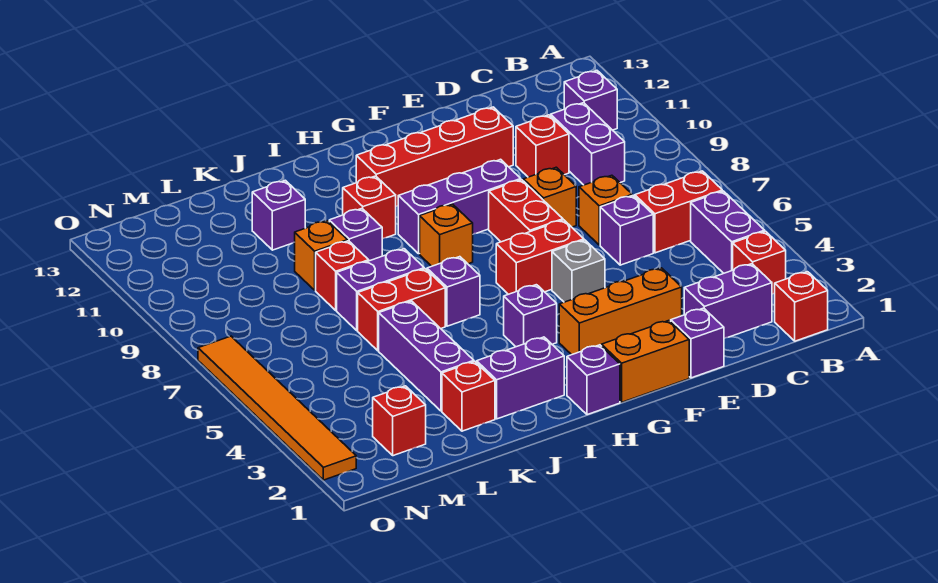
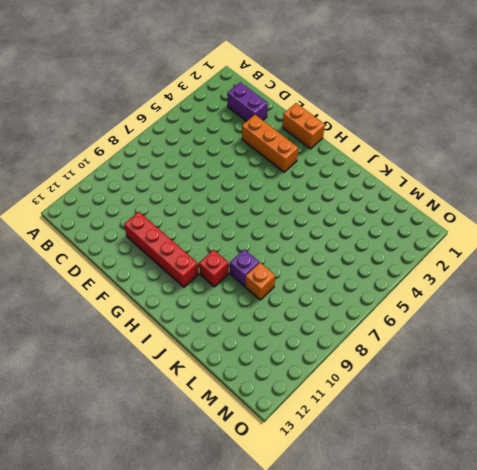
none -> red 1x1 brick [775,272,828,341]
none -> red 1x1 brick [733,231,786,294]
none -> purple 1x2 brick [691,191,765,273]
none -> red 1x2 brick [635,171,722,253]

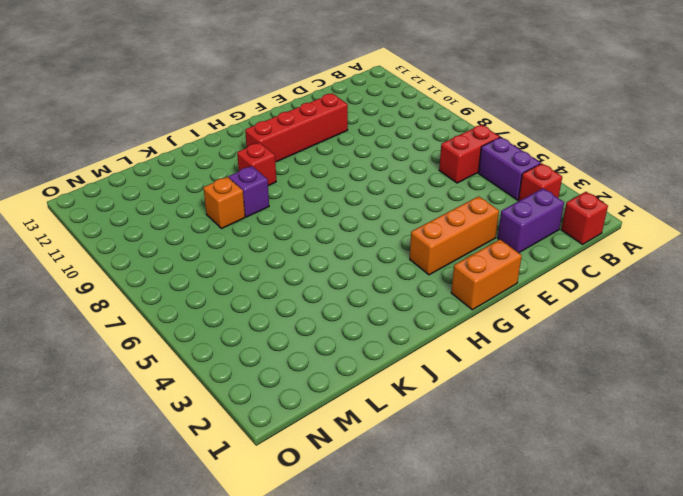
none -> purple 1x1 brick [564,70,617,130]
none -> purple 1x2 brick [551,103,625,185]
none -> purple 1x1 brick [600,196,653,265]
none -> orange 1x1 brick [579,175,632,245]

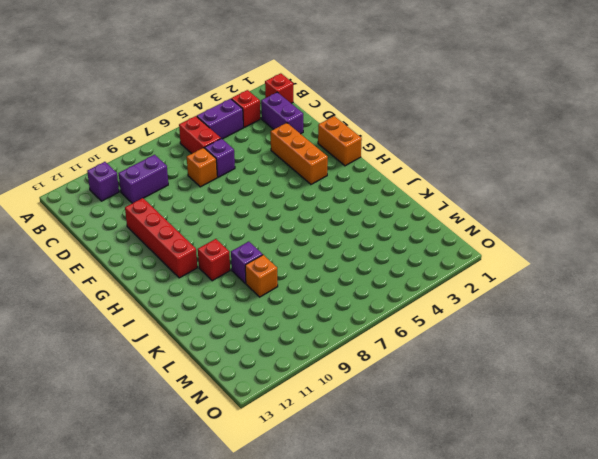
none -> red 1x1 brick [516,115,569,177]
none -> purple 1x1 brick [671,308,724,378]
none -> orange 1x1 brick [523,167,576,227]
none -> grey 1x1 brick [552,240,605,302]

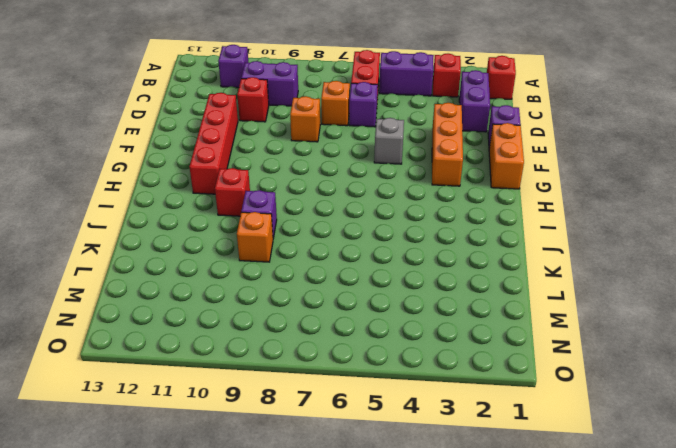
none -> red 1x2 brick [496,220,584,294]
none -> red 1x2 brick [489,180,563,242]
none -> purple 1x3 brick [398,159,521,254]
none -> purple 1x1 brick [567,345,620,415]

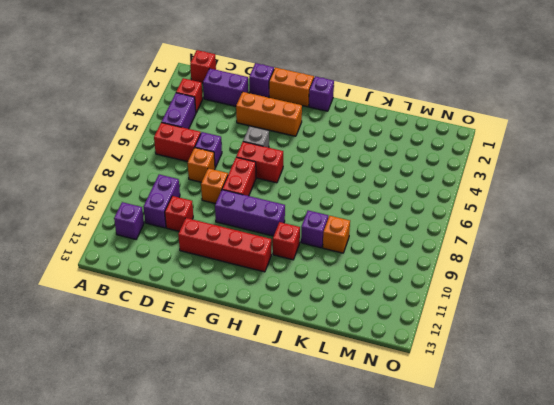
none -> purple 1x1 brick [504,285,557,347]
none -> orange 1x1 brick [420,204,473,266]
none -> purple 1x2 brick [477,337,564,419]
none -> purple 1x1 brick [427,257,480,326]

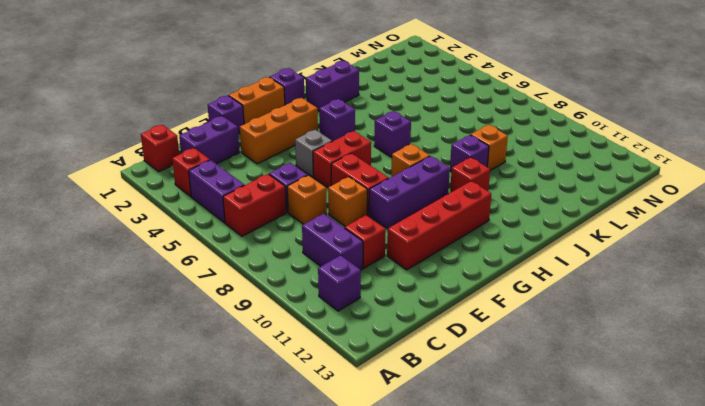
none -> red 1x2 brick [358,269,445,351]
none -> purple 1x2 brick [337,249,424,330]
none -> red 1x1 brick [442,362,495,431]
none -> purple 1x3 brick [379,301,474,411]

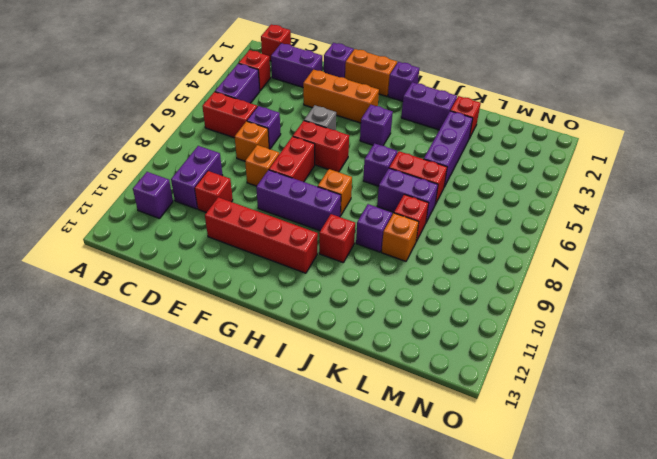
none -> purple 1x1 brick [252,180,305,250]
none -> red 1x1 brick [373,386,426,456]
none -> orange 1x6 tile [198,336,356,480]

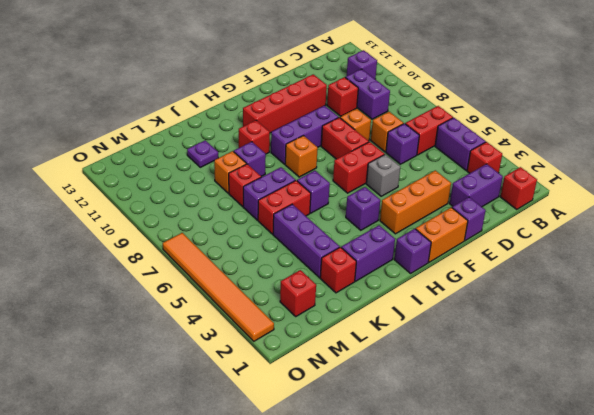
purple 1x1 plate [187,140,218,167] -> purple 1x1 brick [252,180,305,250]

